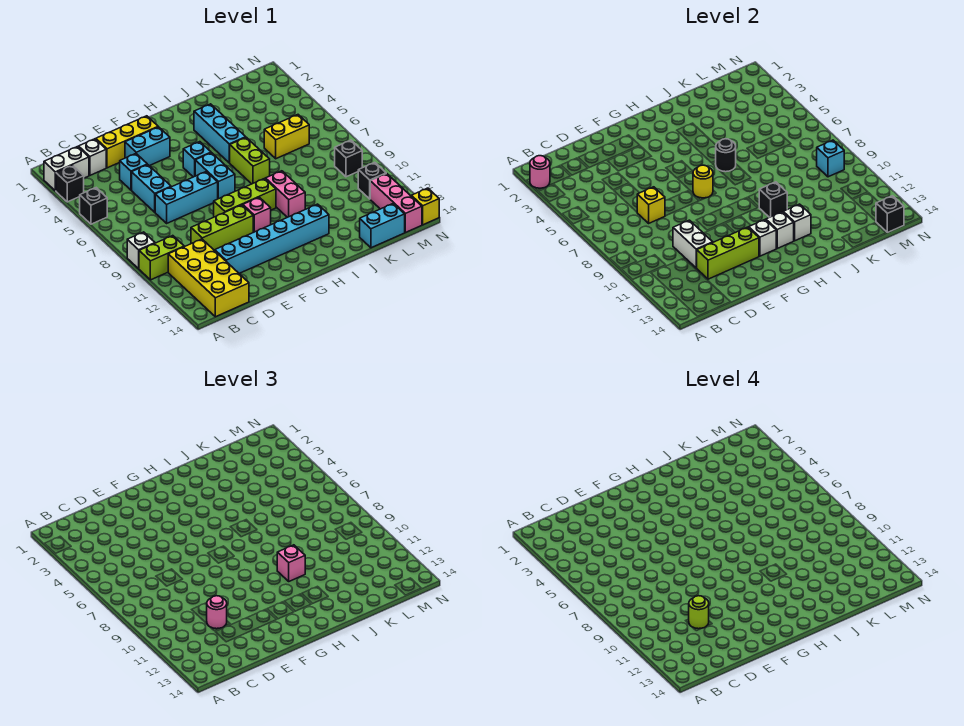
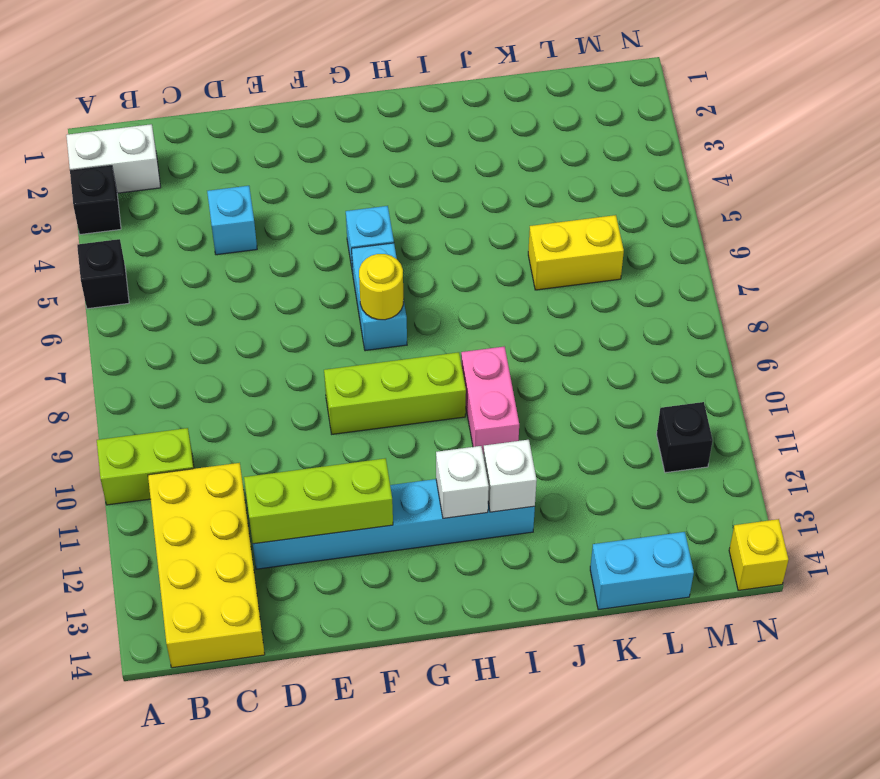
none -> white 1x1 brick [127,232,155,269]
none -> white 1x1 brick [79,139,106,175]
none -> yellow 1x3 brick [96,116,158,168]
none -> cyan 1x2 brick [132,165,171,212]

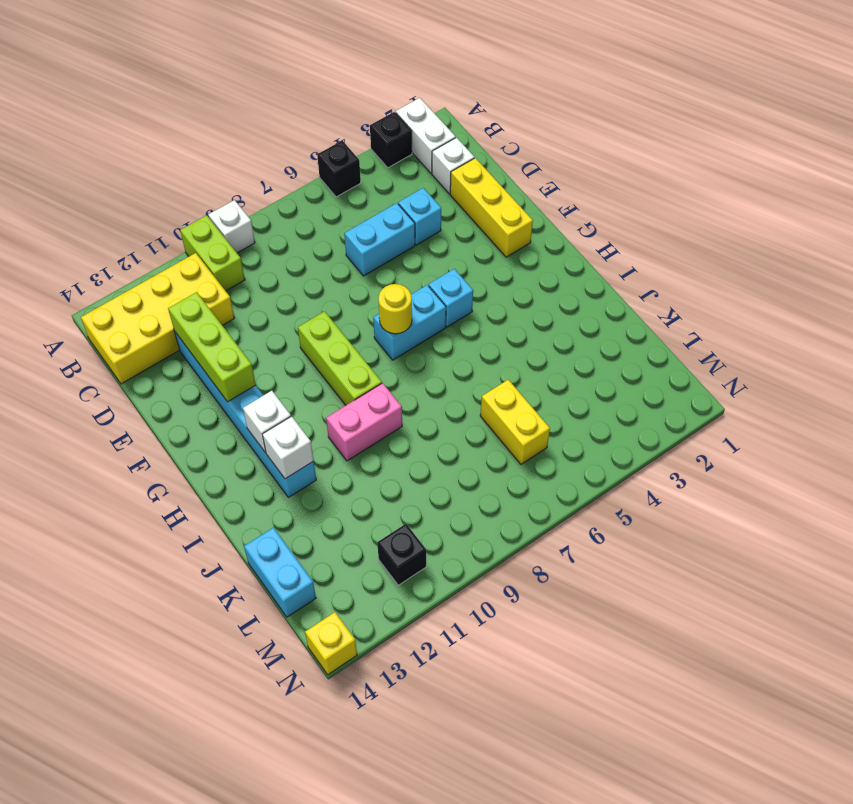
none -> cyan 1x3 brick [155,172,218,223]
none -> lime 1x3 brick [191,205,253,251]
none -> cyan 1x2 brick [125,127,170,166]
none -> pink 1x1 brick [243,197,271,232]

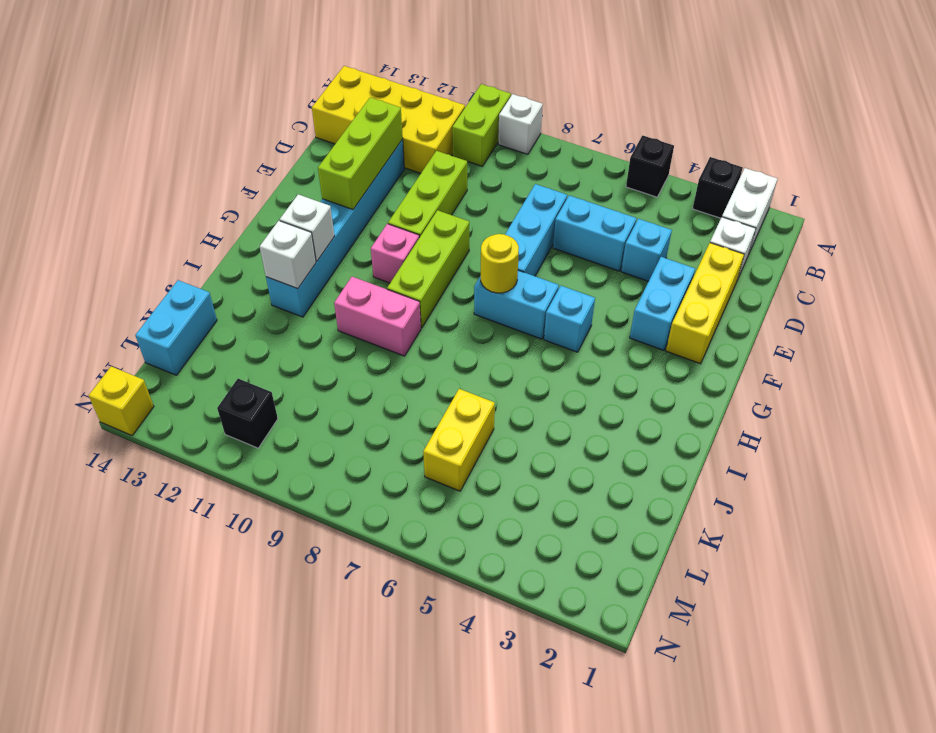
none -> cyan 1x3 brick [194,104,246,163]
none -> lime 1x2 brick [230,137,270,184]
none -> black 1x1 brick [335,140,362,177]
none -> pink 1x3 brick [370,173,422,232]

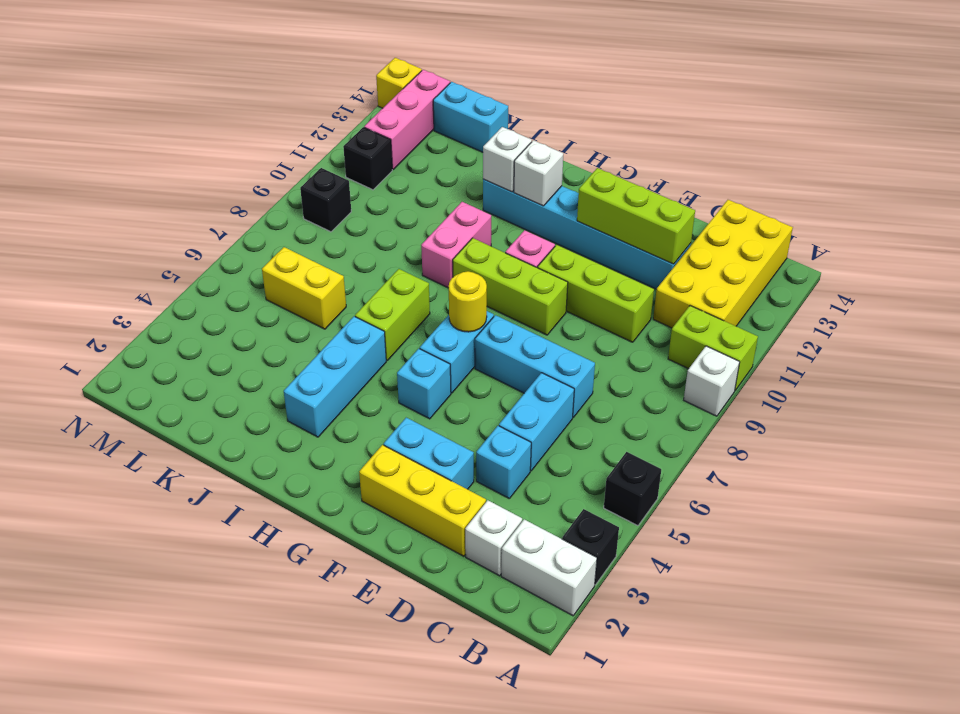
none -> pink 1x1 round brick [530,156,550,188]
none -> yellow 1x1 brick [637,187,665,223]
none -> white 1x2 brick [673,220,713,268]
none -> white 1x1 brick [749,220,776,256]

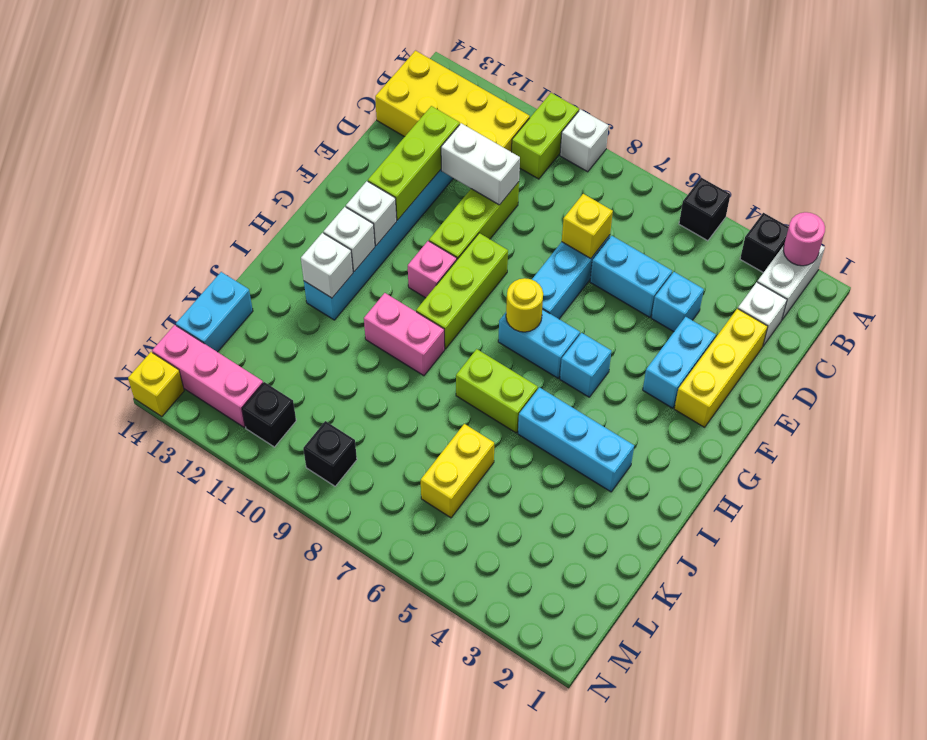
none -> black 1x1 round brick [716,139,736,172]
none -> black 1x1 brick [759,182,787,217]
none -> cyan 1x1 brick [817,140,844,177]
none -> black 1x1 brick [876,196,904,232]

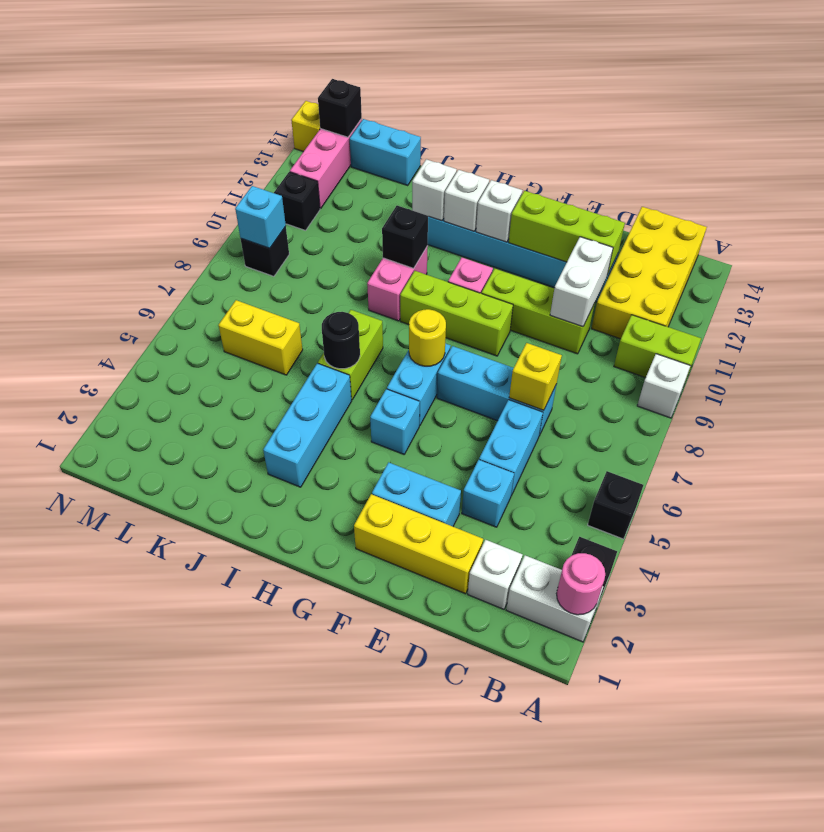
none -> pink 1x1 round brick [207,596,227,629]
none -> pink 1x1 brick [277,545,305,581]
none -> lime 1x1 round brick [689,596,709,629]

